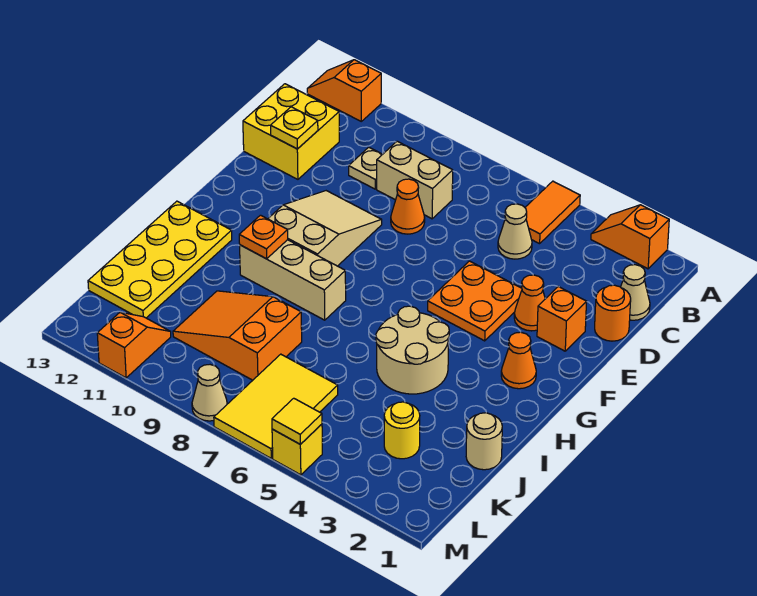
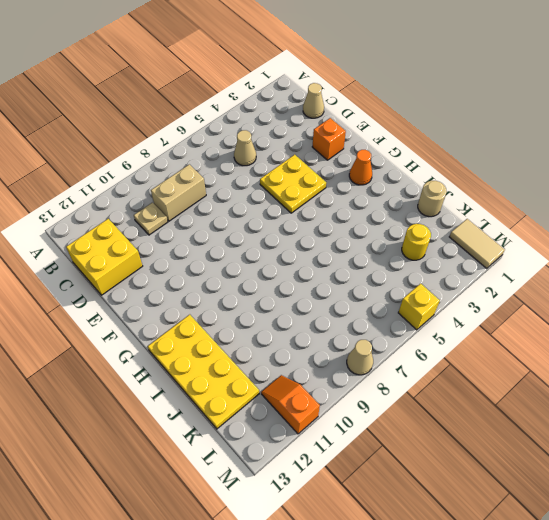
yellow 2x2 plate [260,155,326,213] -> orange 2x2 plate [428,261,522,341]
tan 1x2 tile [449,219,505,269] -> none
none -> orange 1x2 slope [591,205,669,269]
none -> orange 1x2 tile [525,181,580,244]
none -> orange 1x2 slope [307,60,381,121]

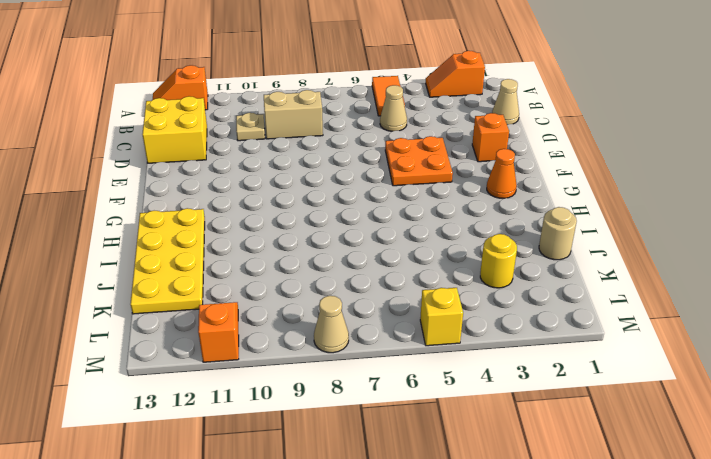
none -> orange 1x1 round brick [595,285,631,341]
none -> orange 1x1 cone [391,179,425,234]
none -> orange 1x1 cone [514,275,545,331]

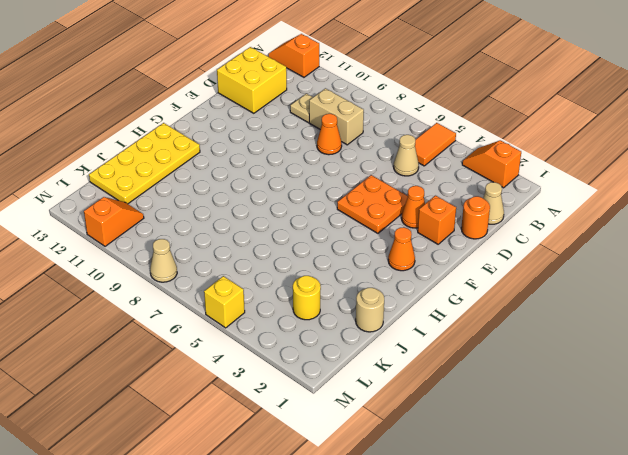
none -> tan 2x3 slope [268,191,382,266]
none -> tan 2x2 round brick [376,306,449,394]
none -> tan 1x3 brick [240,240,346,320]

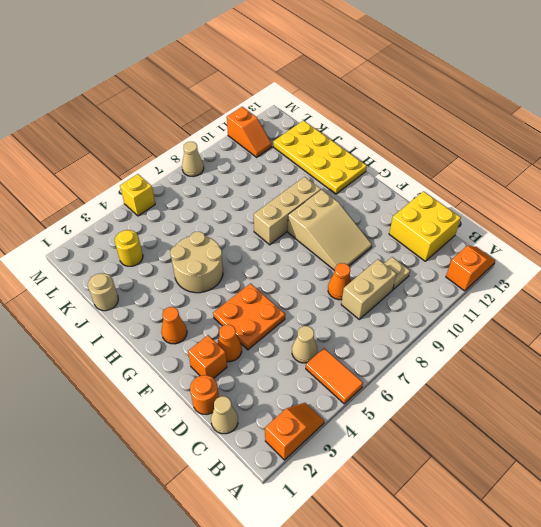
none -> orange 2x3 slope [173,291,302,380]
none -> yellow 2x3 tile [214,354,338,458]
none -> yellow 1x1 plate [271,107,318,149]

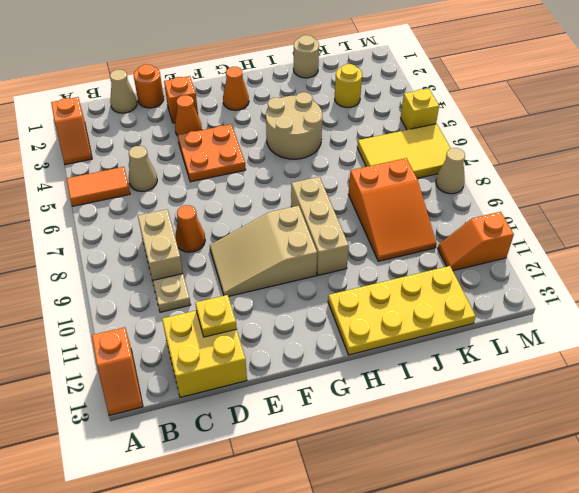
none -> orange 1x1 plate [239,215,288,259]
none -> yellow 1x1 tile [272,398,322,444]

